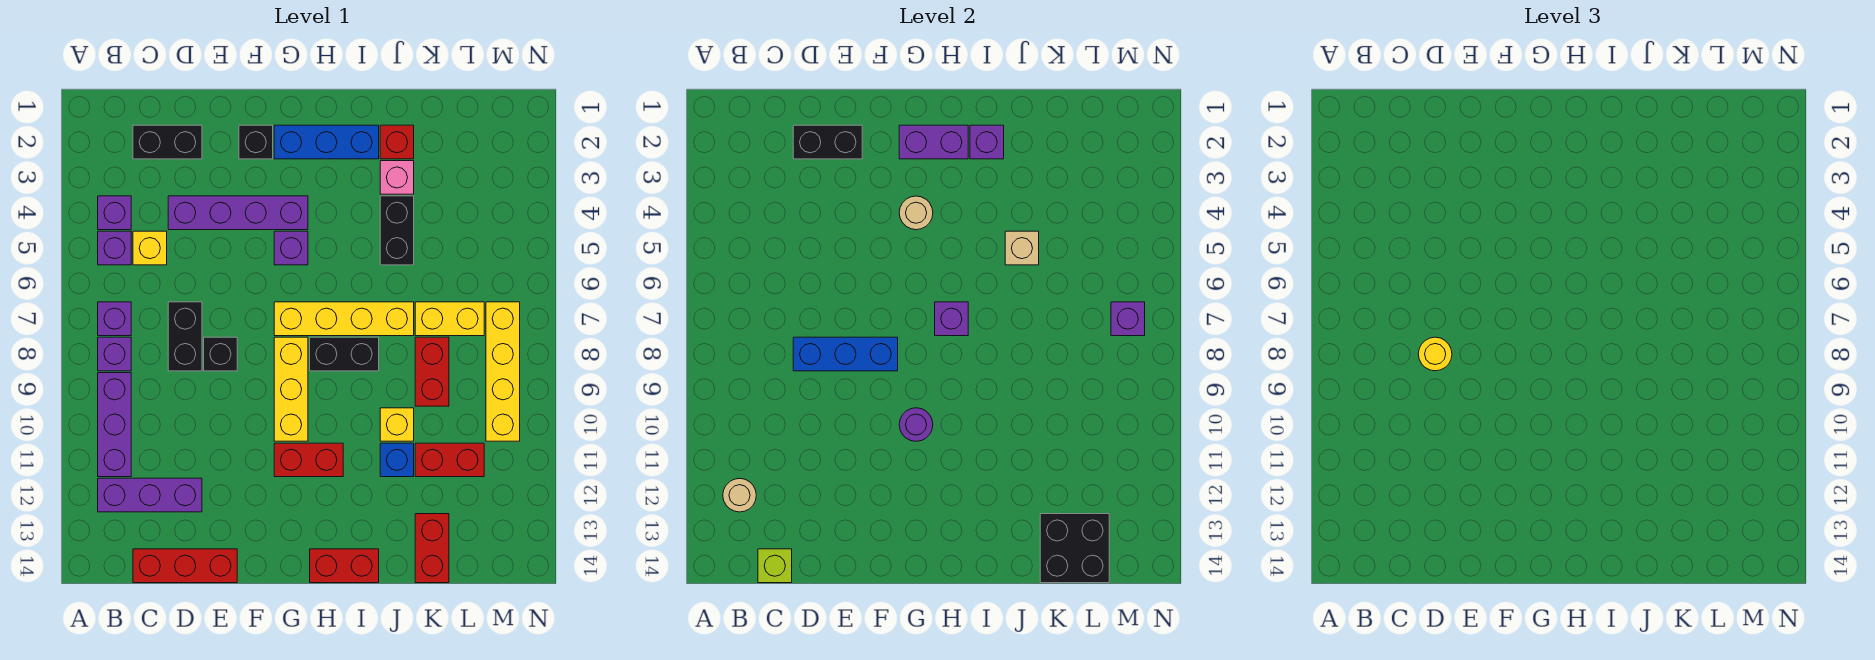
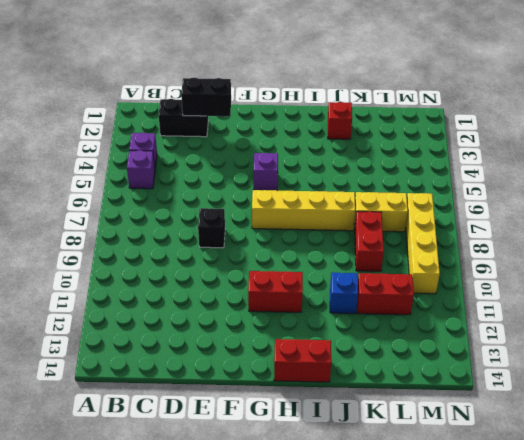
none -> purple 1x1 brick [98,302,131,336]
none -> purple 1x1 brick [98,337,131,371]
none -> purple 1x3 brick [98,373,131,477]
none -> purple 1x3 brick [98,478,202,512]

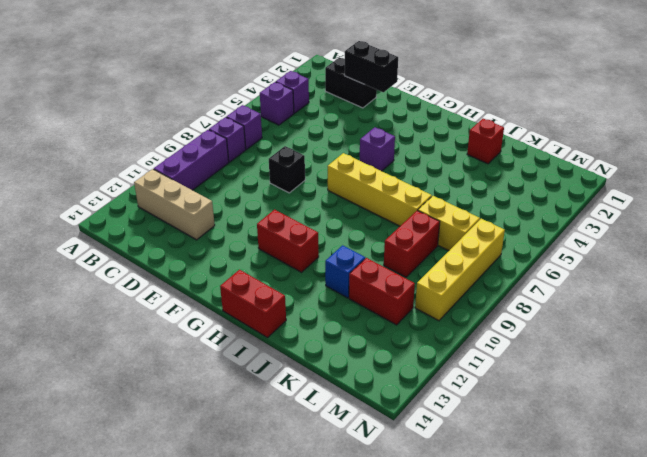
tan 1x3 brick [134,169,215,240] -> purple 1x3 brick [98,478,202,512]
none -> yellow 1x1 brick [133,231,167,265]
none -> red 1x3 brick [133,549,237,583]
none -> purple 1x4 brick [168,196,308,230]
none -> black 1x2 brick [168,302,202,371]

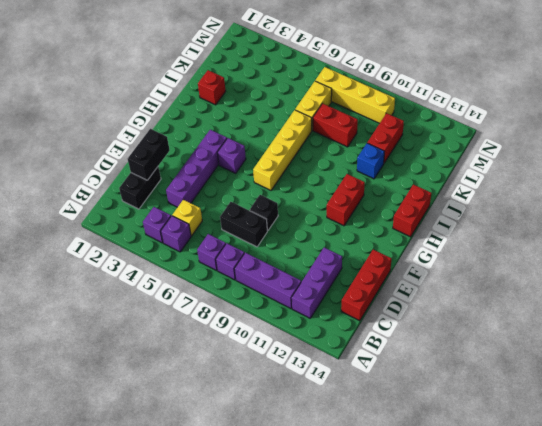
none -> black 1x1 brick [239,125,273,159]
none -> blue 1x3 brick [274,125,379,159]
none -> yellow 1x3 brick [274,337,308,441]
none -> black 1x2 brick [310,337,379,371]

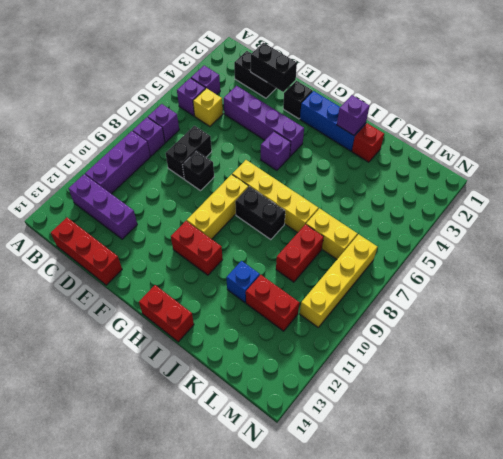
none -> pink 1x1 brick [380,161,414,194]
none -> black 1x2 brick [380,196,414,265]
none -> yellow 1x1 brick [380,408,414,441]
none -> red 1x2 brick [415,514,449,583]

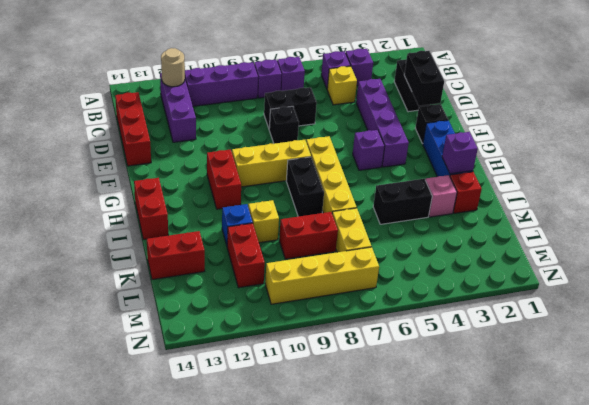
none -> lime 1x1 brick [758,549,792,583]
none -> blue 1x3 brick [793,337,898,371]
none -> purple 1x2 brick [899,125,968,159]
none -> tan 1x1 round brick [899,196,933,230]

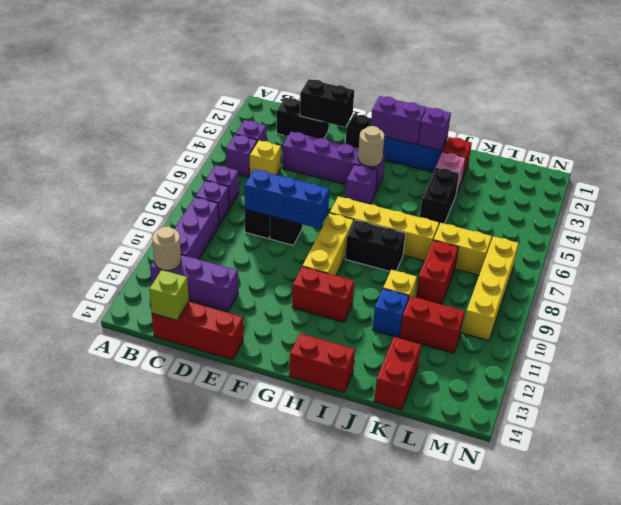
none -> purple 1x1 round brick [899,408,933,441]
none -> purple 1x1 brick [935,302,968,336]
none -> tan 1x1 brick [1005,231,1039,265]
none -> black 2x2 brick [1040,514,1109,583]

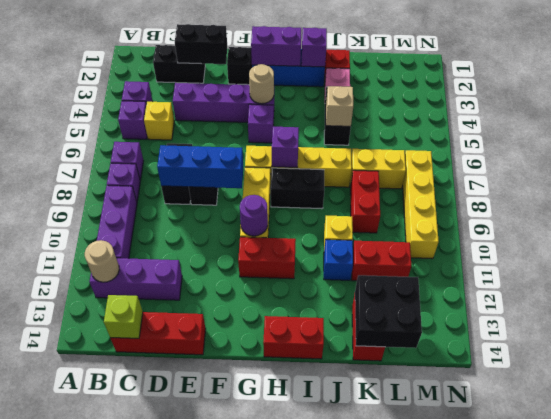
none -> purple 1x1 brick [1111,302,1145,336]
none -> yellow 1x1 round brick [1418,337,1452,371]

